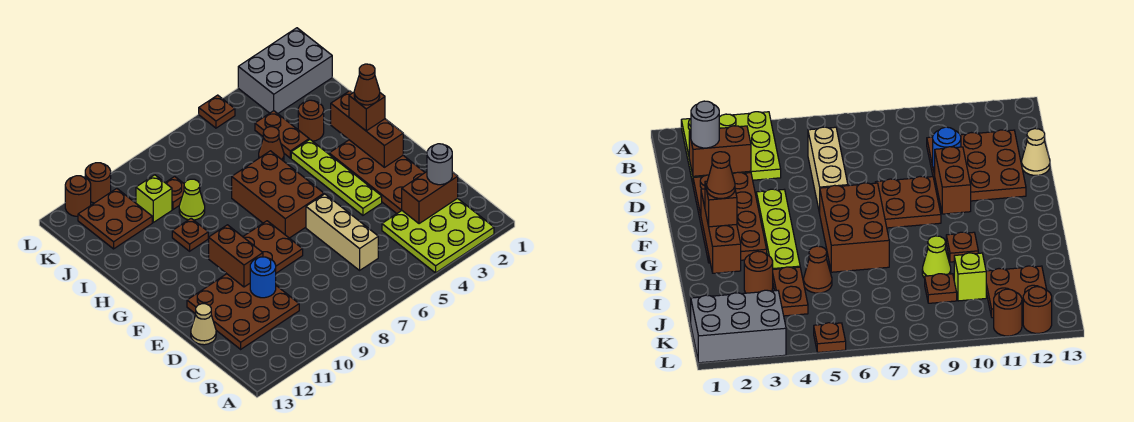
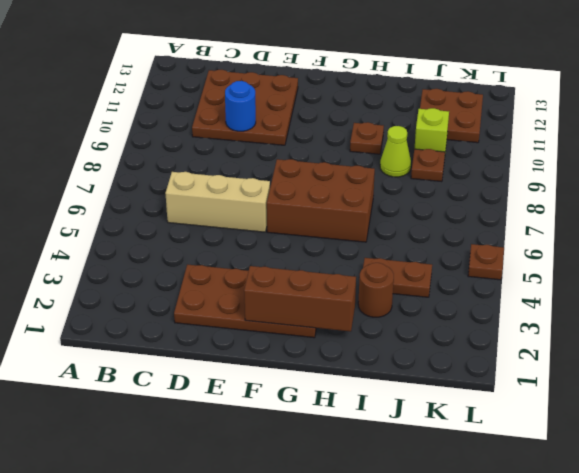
none -> lime 3x3 plate [382,198,494,273]
none -> tan 1x1 cone [191,304,216,345]
none -> lime 1x4 plate [291,140,382,215]

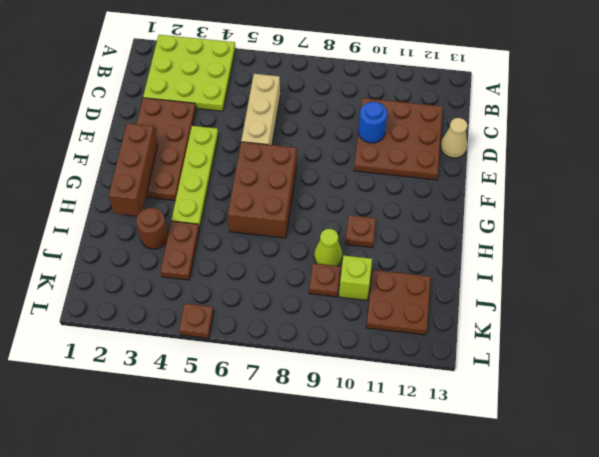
none -> brown 2x2 plate [243,221,303,273]
none -> brown 1x1 cone [259,127,284,161]
none -> grey 2x3 brick [238,28,332,114]

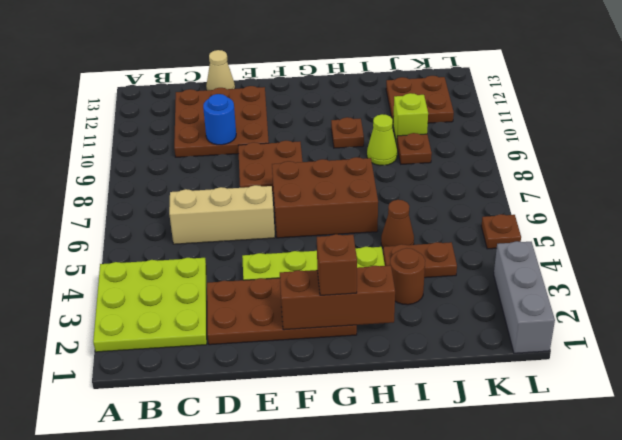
grey 1x3 brick [494,241,555,353] -> grey 2x3 brick [238,28,332,114]
none -> brown 1x1 round brick [85,163,111,203]
none -> brown 1x1 round brick [65,176,91,216]
none -> brown 1x2 brick [402,172,458,224]

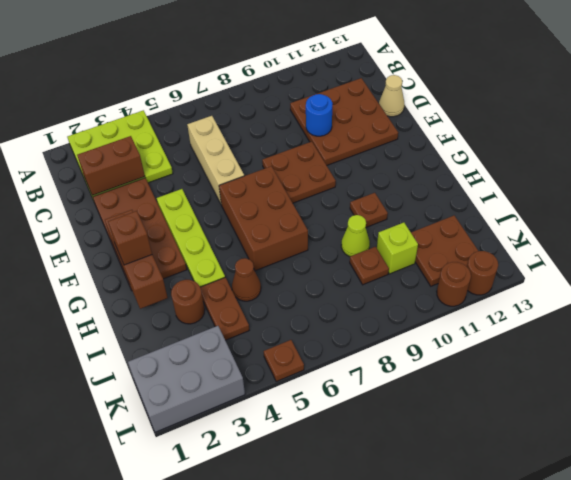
none -> brown 1x2 brick [209,225,263,287]
none -> grey 1x1 round brick [427,144,452,185]
none -> brown 1x1 cone [354,64,380,105]

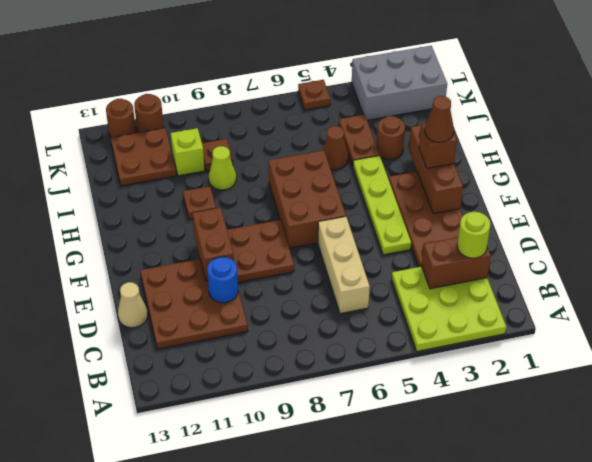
lime 1x1 round brick [457,212,490,258] -> grey 1x1 round brick [427,144,452,185]

